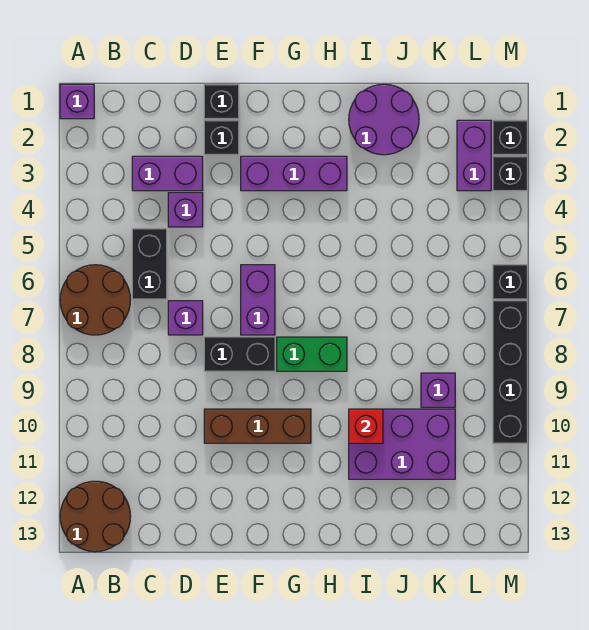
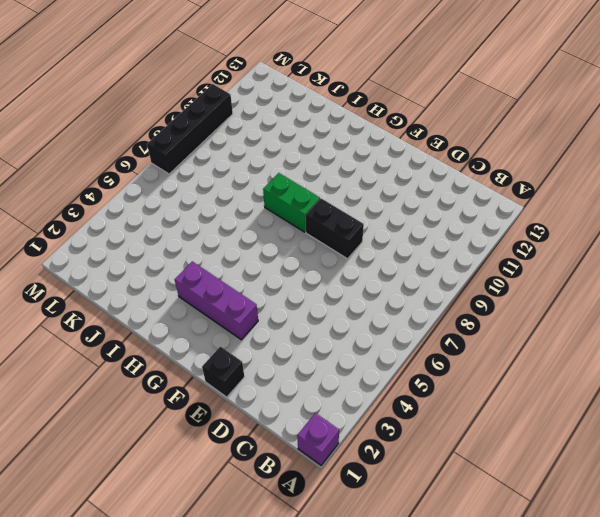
none -> brown 2x2 round brick [60,265,131,335]
none -> brown 2x2 round brick [60,481,131,552]
none -> purple 1x2 brick [132,156,203,191]

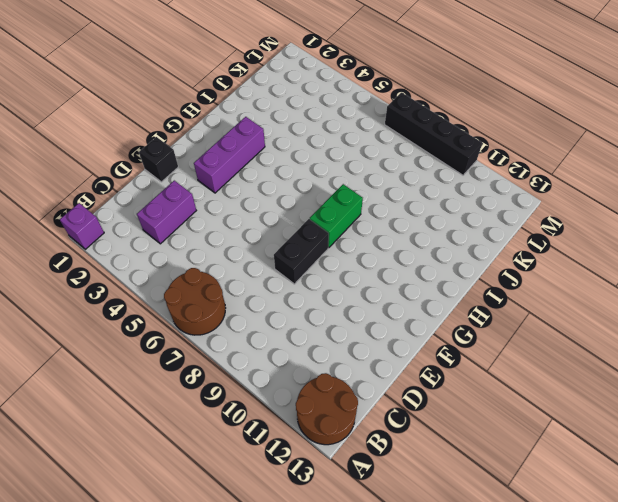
none -> black 1x2 brick [132,229,167,299]
none -> purple 1x1 brick [168,193,203,227]
none -> purple 1x1 brick [168,301,203,335]

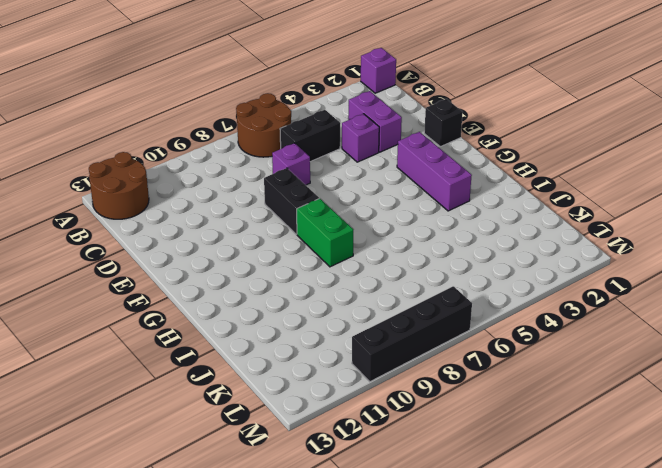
none -> black 1x1 brick [204,120,239,155]
none -> brown 1x3 brick [204,409,311,443]
none -> purple 1x2 brick [241,265,275,335]

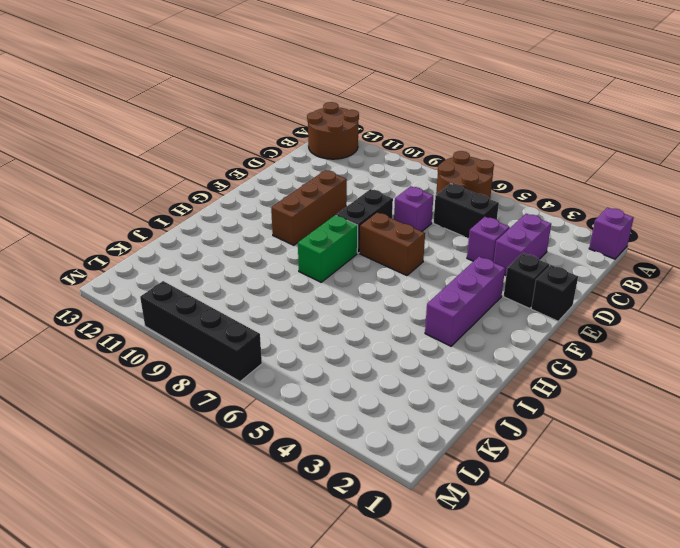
brown 1x2 brick [359,212,425,276] -> purple 1x2 brick [241,265,275,335]
none -> purple 2x2 round brick [349,84,419,155]
none -> purple 2x3 brick [349,409,455,479]
none -> purple 1x1 brick [421,373,455,407]

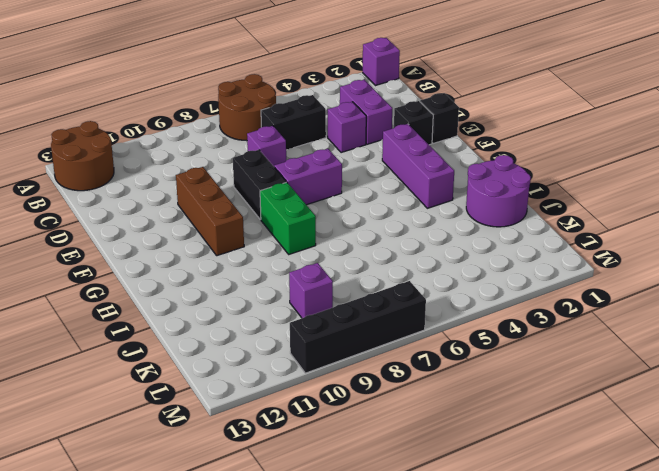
none -> purple 2x3 brick [349,409,455,479]
none -> purple 1x2 brick [457,120,491,191]
none -> black 1x1 brick [493,120,527,155]

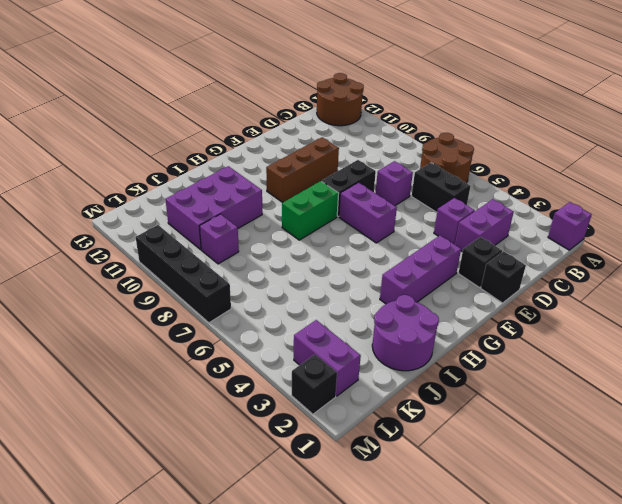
none -> black 1x1 brick [493,156,527,191]
none -> black 1x1 brick [493,265,527,299]
none -> red 1x1 brick [349,409,383,443]

